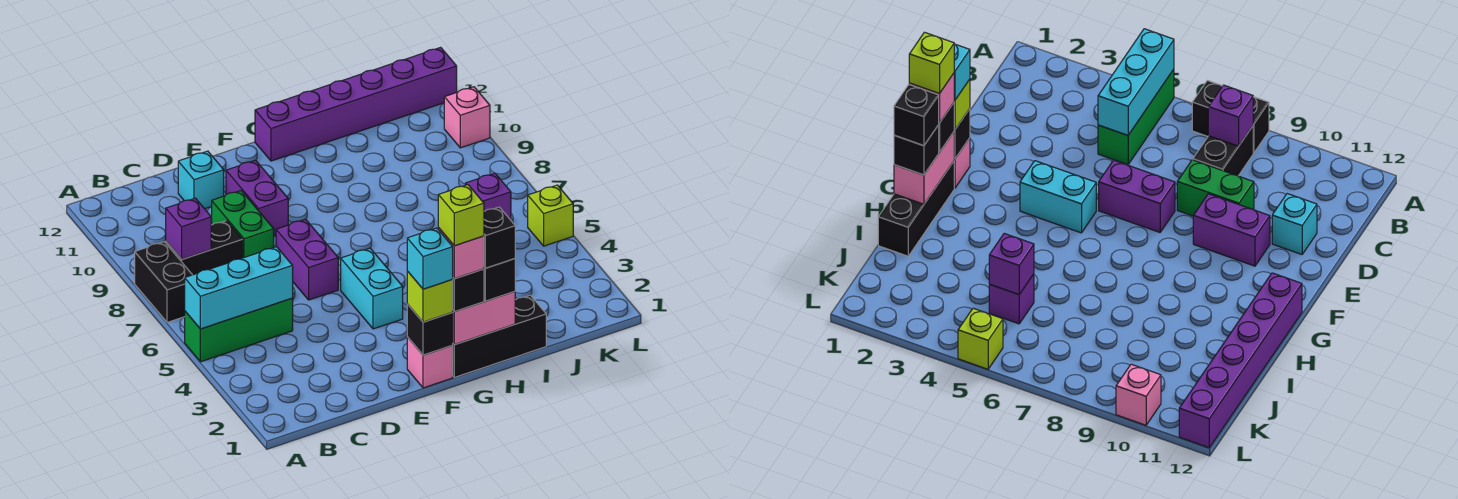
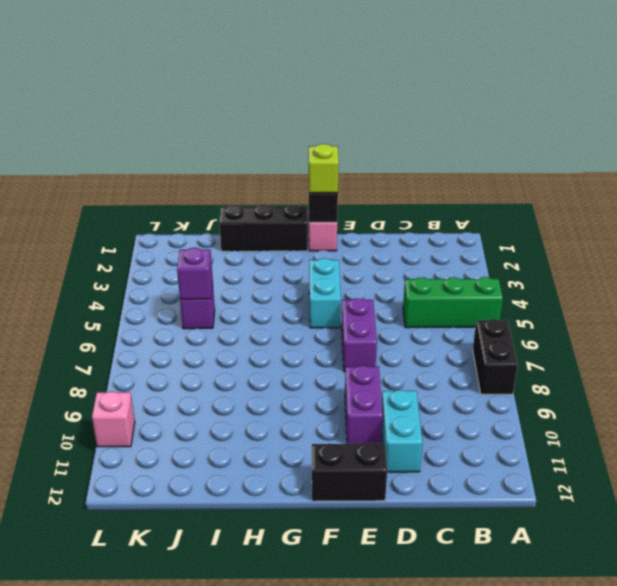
cyan 1x2 brick [382,390,422,472] -> cyan 1x1 brick [178,151,224,209]
black 1x2 brick [312,443,387,501] -> black 1x2 brick moved to [166,221,243,275]
none -> green 1x2 brick [211,191,274,258]
none -> purple 1x6 brick [255,47,457,161]
none -> lime 1x1 brick [528,185,573,246]

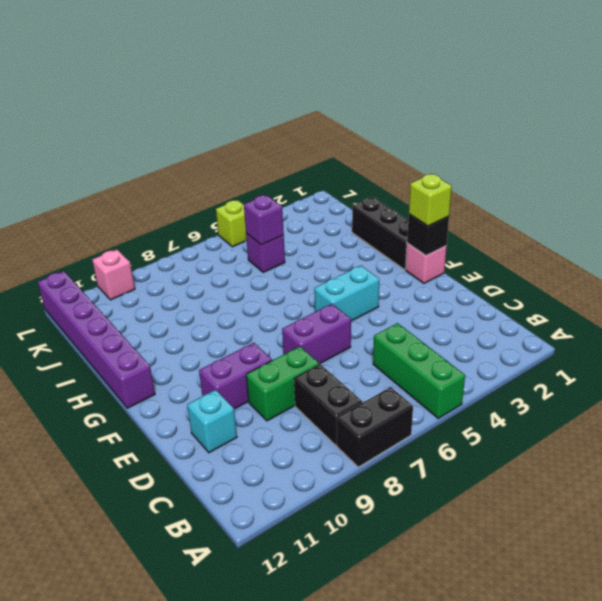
none -> cyan 1x3 brick [185,247,293,329]
none -> purple 1x1 brick [166,198,211,259]
none -> pink 1x2 brick [452,292,515,345]

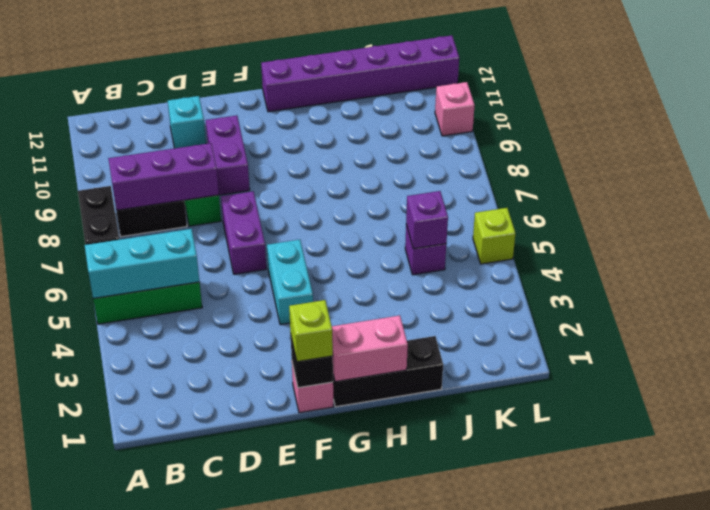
purple 1x3 brick [108,143,219,210] -> purple 1x1 brick [166,198,211,259]
none -> black 1x1 brick [452,269,484,312]
none -> black 1x1 brick [484,259,515,301]
none -> cyan 1x1 brick [407,228,453,289]

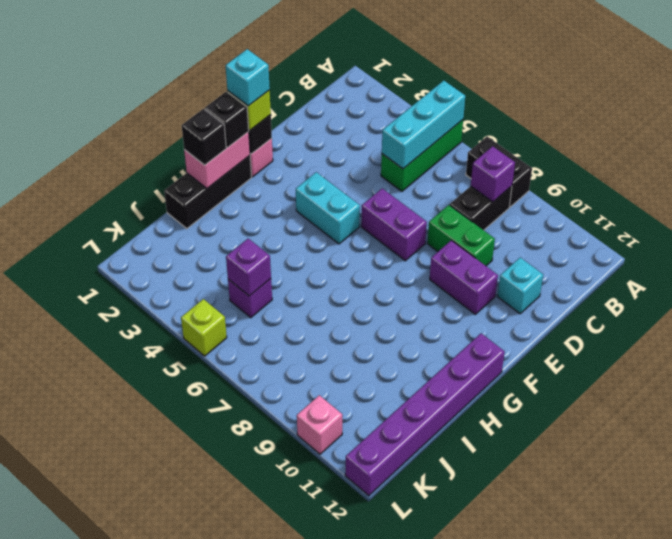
none -> pink 1x1 brick [438,228,484,279]
none -> black 1x1 brick [484,207,515,268]
none -> lime 1x1 brick [438,185,484,246]

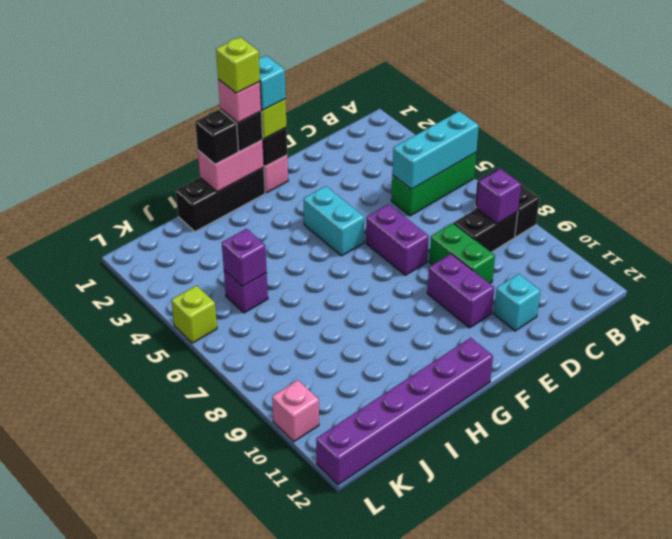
none -> black 1x1 brick [484,207,515,268]

